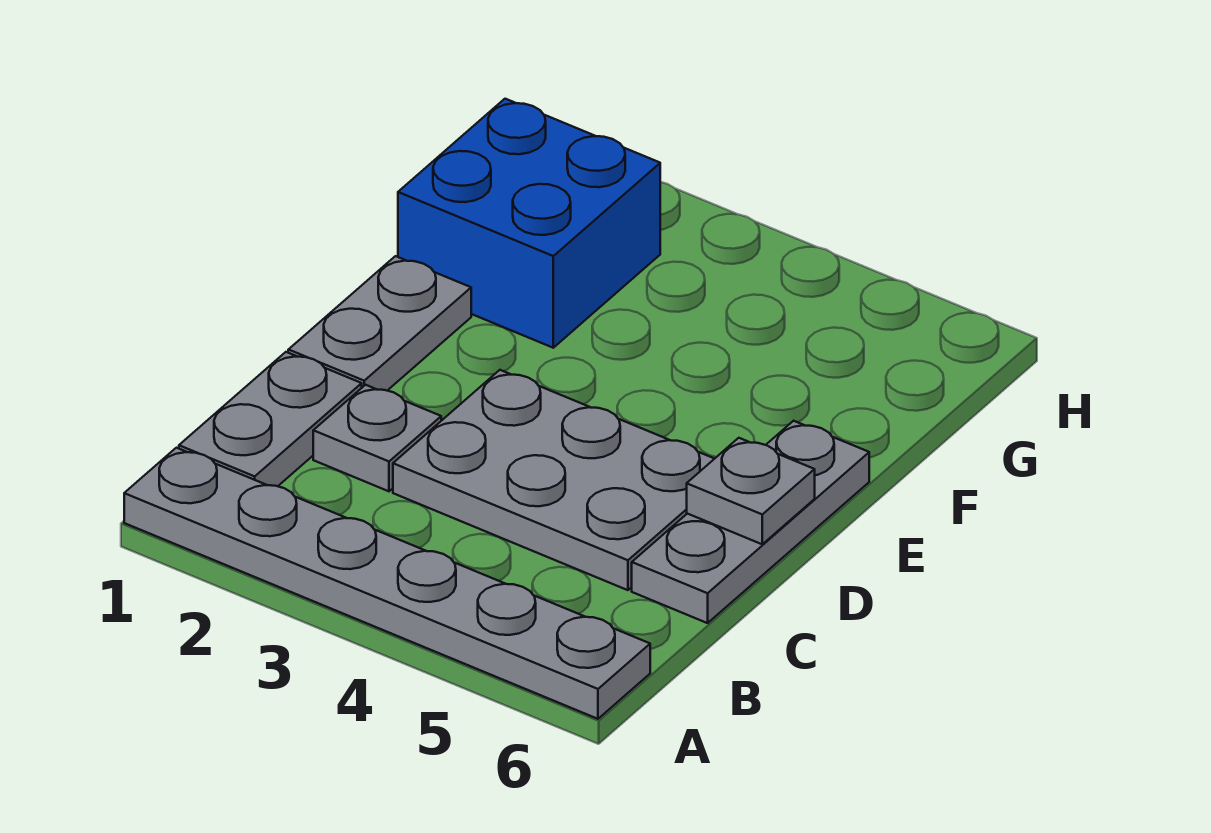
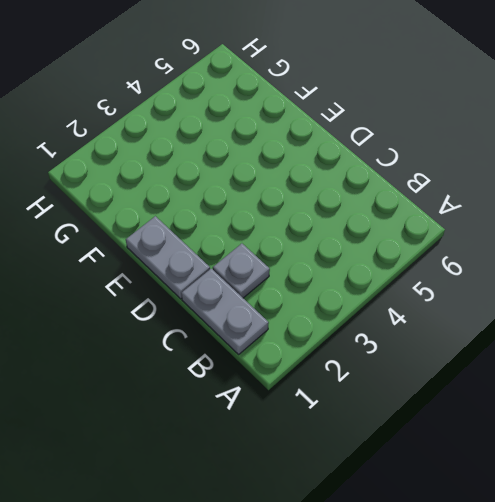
none -> grey 1x6 plate [124,448,650,719]
none -> grey 2x3 plate [393,370,714,590]

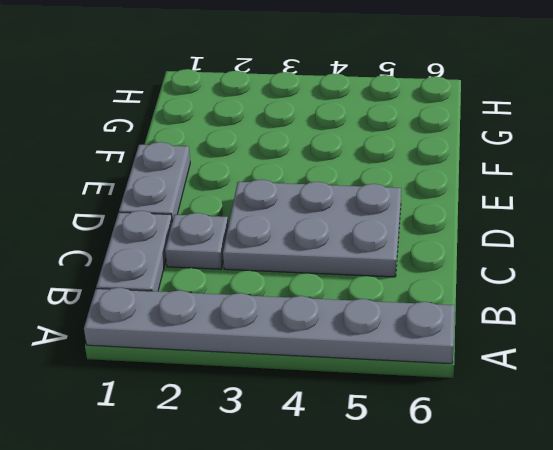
none -> grey 1x3 plate [632,421,869,623]
none -> blue 2x2 brick [398,99,660,348]

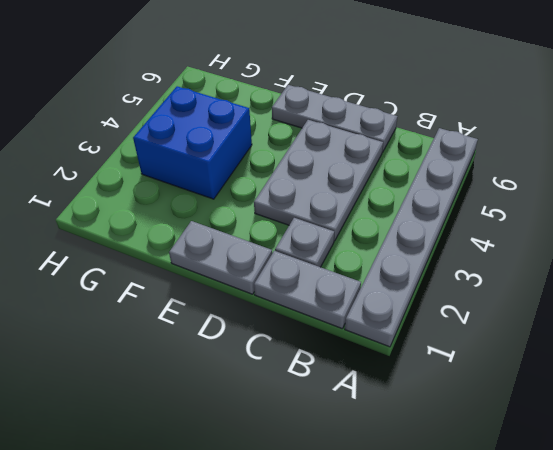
blue 2x2 brick [133,86,252,199] -> blue 2x2 brick moved to [398,99,660,348]
none -> grey 1x1 plate [687,438,815,544]

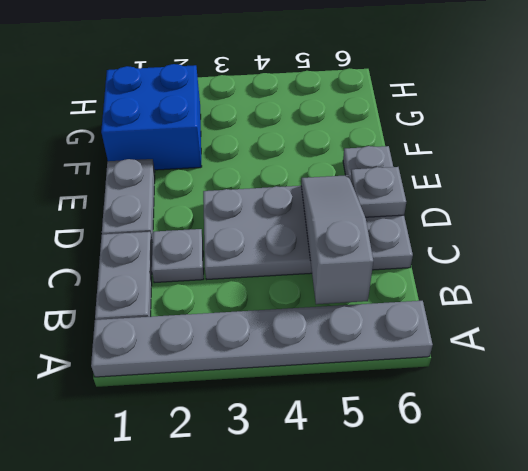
grey 1x3 slope [301,175,373,304] -> none

